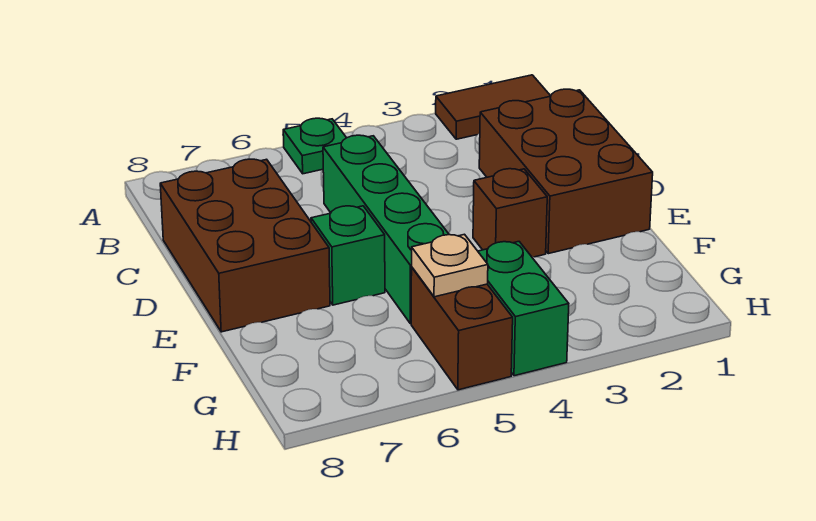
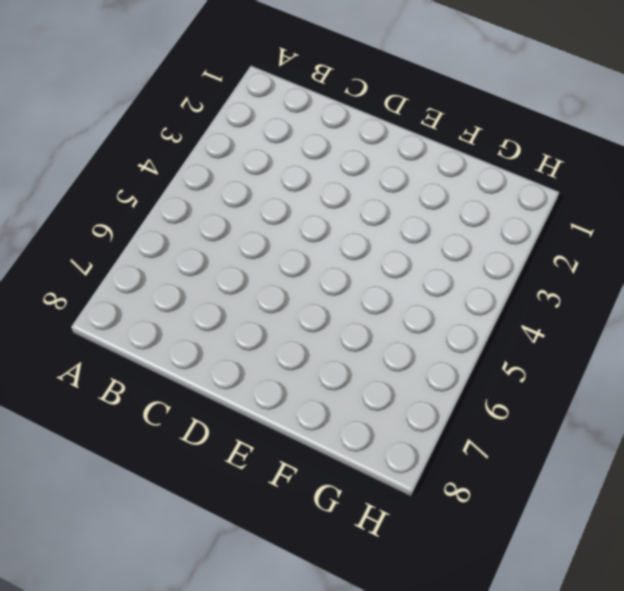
none -> brown 1x2 tile [436,75,550,139]
none -> green 1x1 plate [283,118,346,174]

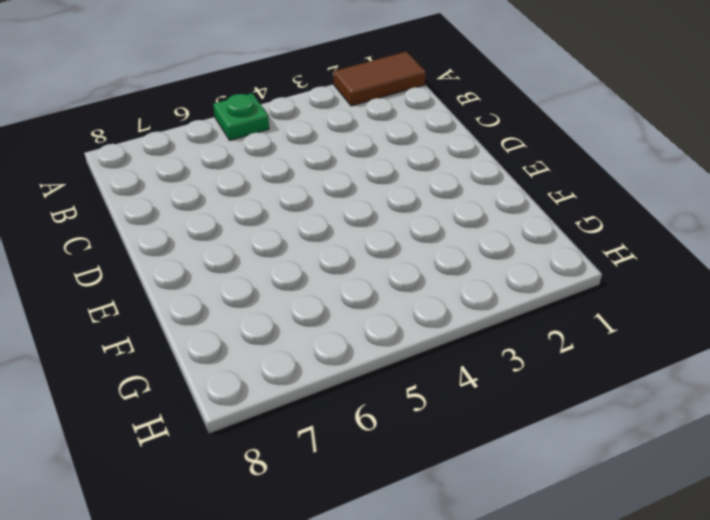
none -> brown 2x3 brick [479,89,653,254]
none -> green 1x4 brick [323,135,449,324]

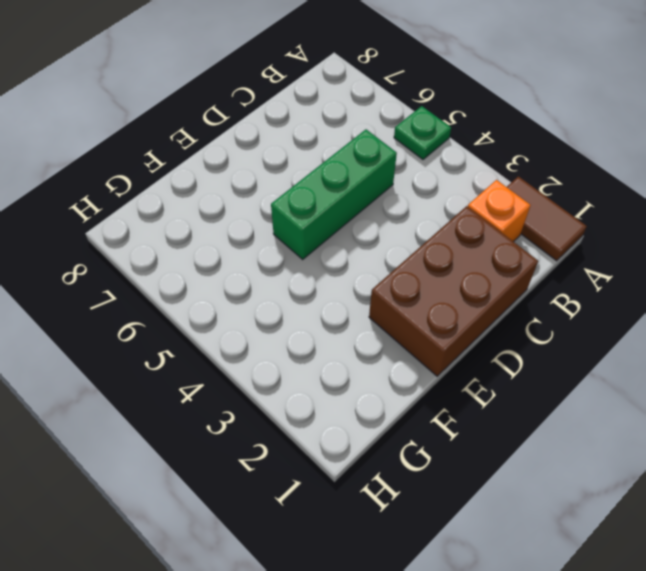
orange 1x1 brick [468,180,530,242] -> none
green 1x3 brick [271,129,397,259] -> green 1x4 brick [323,135,449,324]
none -> brown 2x3 brick [160,159,330,332]
none -> brown 1x1 brick [473,169,547,257]

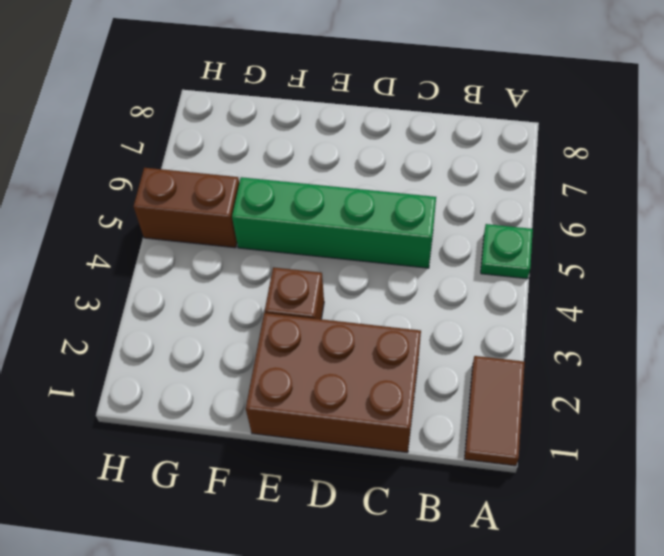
none -> brown 2x3 brick [160,159,330,332]
none -> green 1x1 brick [311,206,385,305]

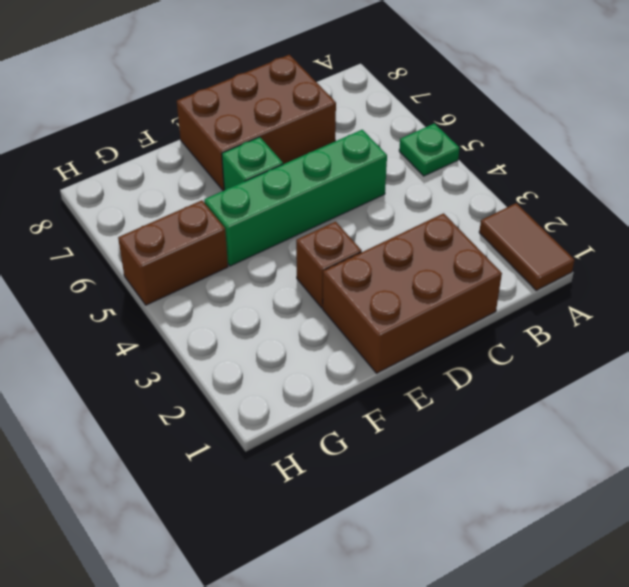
none -> green 1x2 brick [478,242,569,376]
none -> tan 1x1 plate [412,234,488,297]

